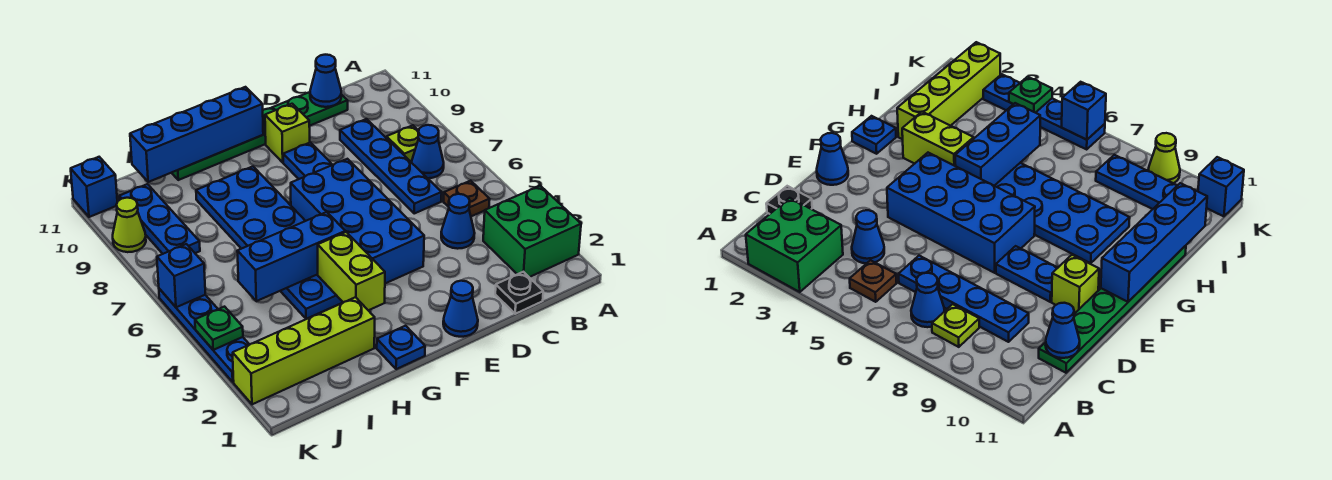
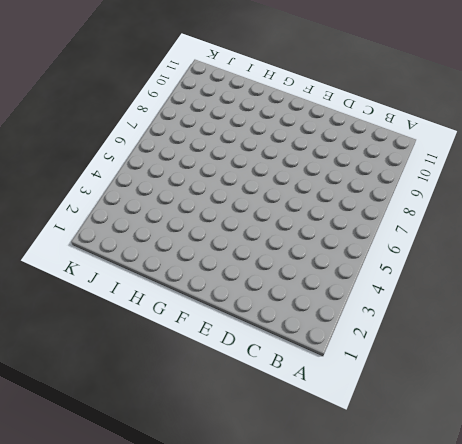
none -> green 2x2 brick [483,186,581,277]
none -> brown 1x1 plate [444,181,490,216]
none -> blue 1x1 cone [411,125,444,178]

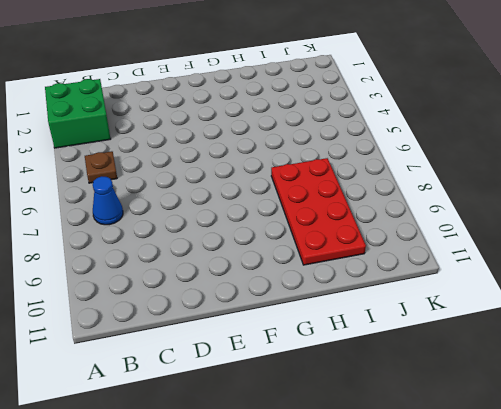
red 2x4 plate [271,158,366,265] -> blue 2x6 plate [196,167,343,319]
none -> lime 1x1 plate [387,125,419,161]
none -> black 1x1 plate [495,272,543,314]
none -> blue 1x1 cone [441,194,475,249]

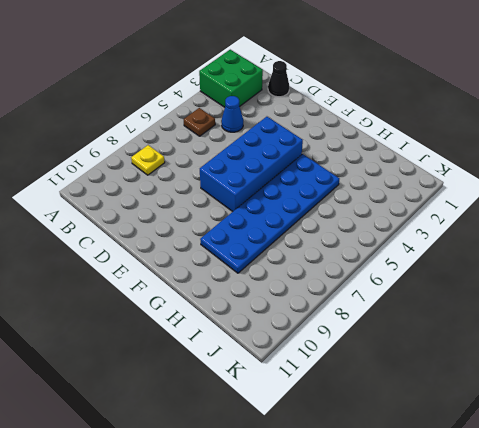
yellow 1x1 plate [131,145,165,175] -> lime 1x1 plate [387,125,419,161]
black 1x1 cone [268,61,289,97] -> black 1x1 plate [495,272,543,314]
none -> blue 1x1 cone [411,125,444,178]
none -> blue 1x4 plate [340,119,442,213]
none -> green 1x6 plate [172,92,348,180]

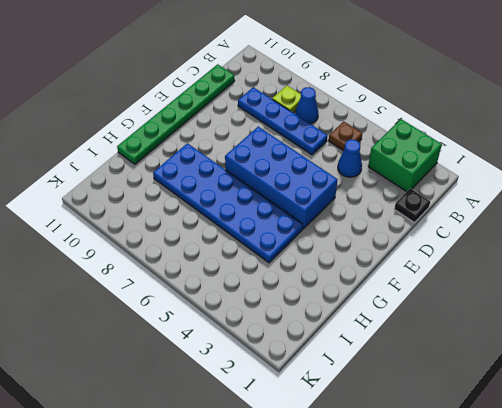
none -> blue 1x1 cone [443,281,478,337]
none -> blue 1x2 plate [283,142,332,179]
none -> lime 1x1 brick [265,104,310,162]

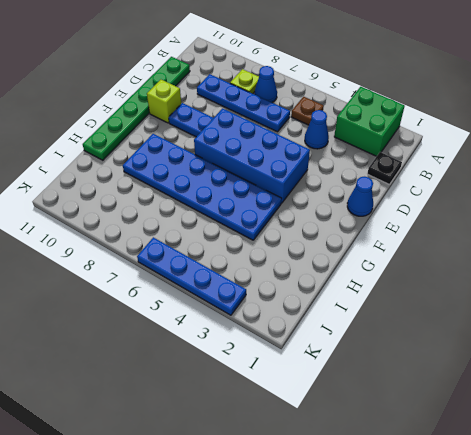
none -> blue 1x1 plate [377,326,425,369]
none -> lime 1x4 brick [233,297,375,404]
none -> blue 1x3 plate [119,184,200,254]

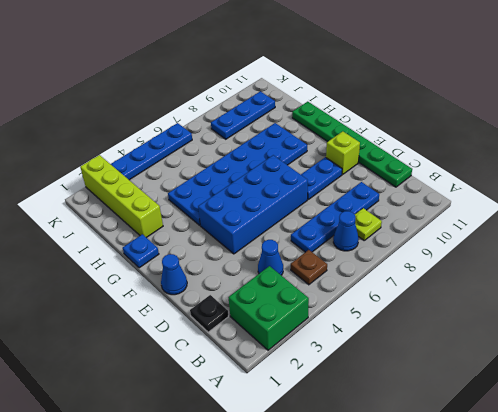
none -> lime 1x1 cone [113,198,146,252]
none -> blue 1x1 brick [71,157,117,217]
none -> blue 1x1 cone [310,55,341,107]

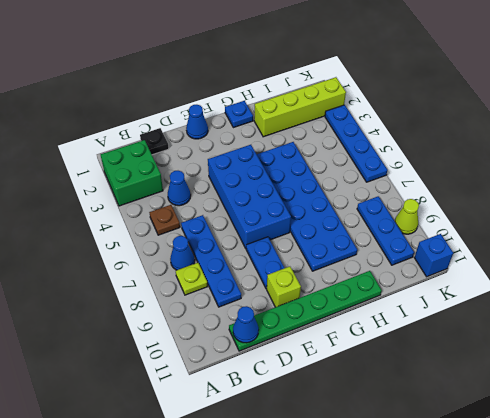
none -> blue 1x4 brick [130,87,263,182]
none -> lime 1x2 brick [318,232,385,310]
none -> blue 1x3 brick [237,212,345,301]

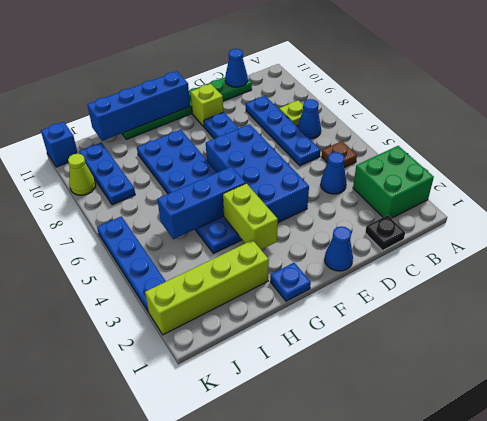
none -> green 1x1 plate [195,307,243,350]
none -> blue 1x1 brick [157,244,205,307]

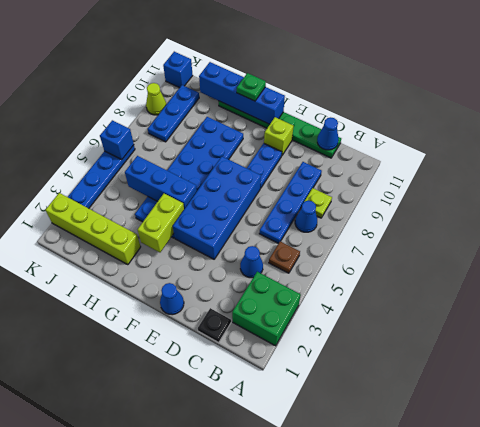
green 1x1 plate [237,73,266,101] -> green 1x1 plate moved to [195,307,243,350]
none -> blue 1x1 plate [377,326,425,369]

